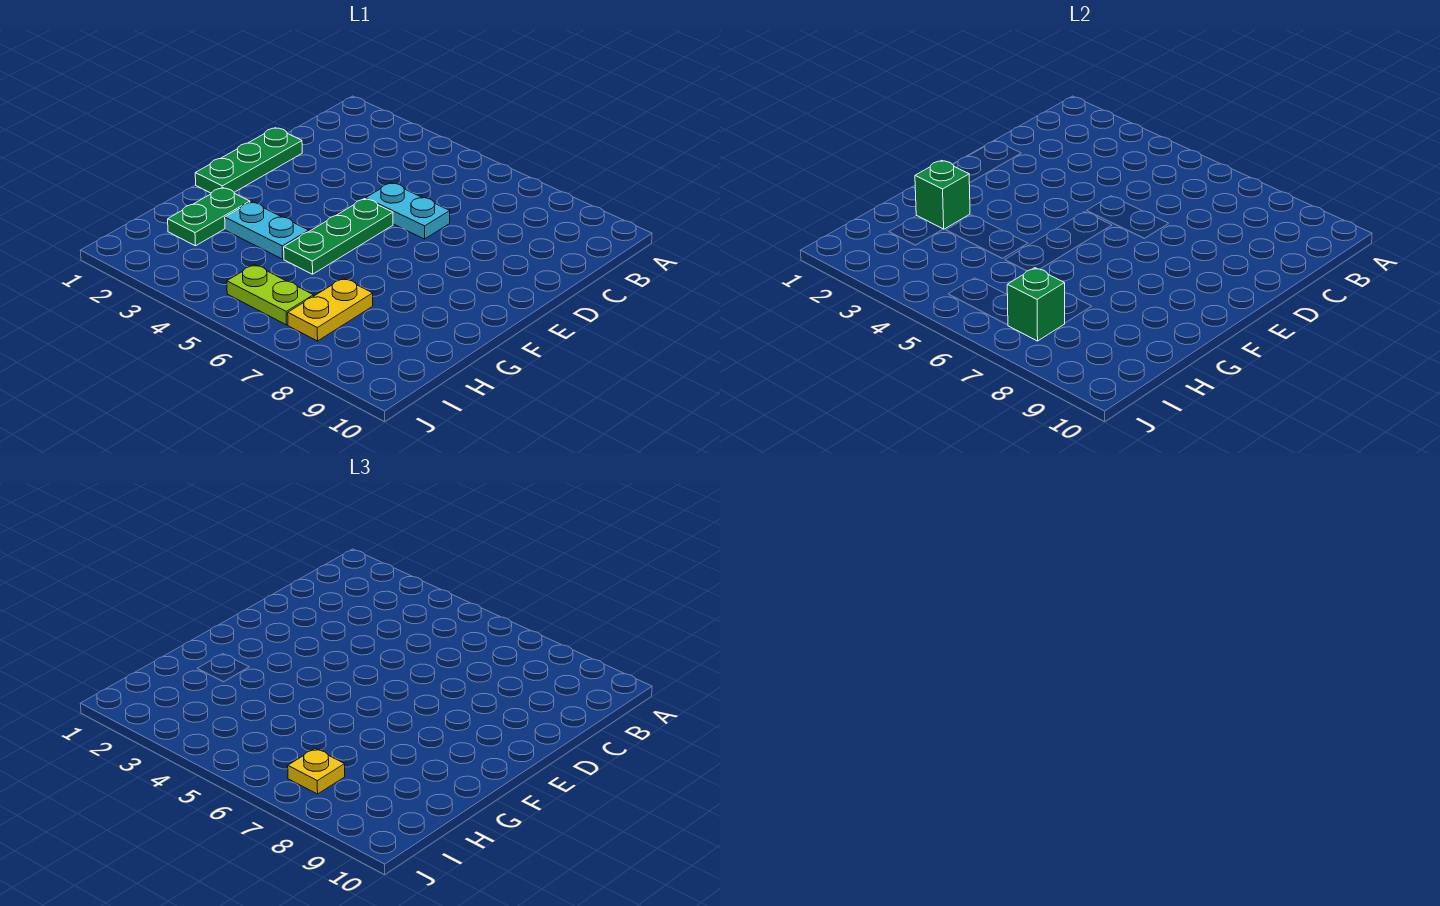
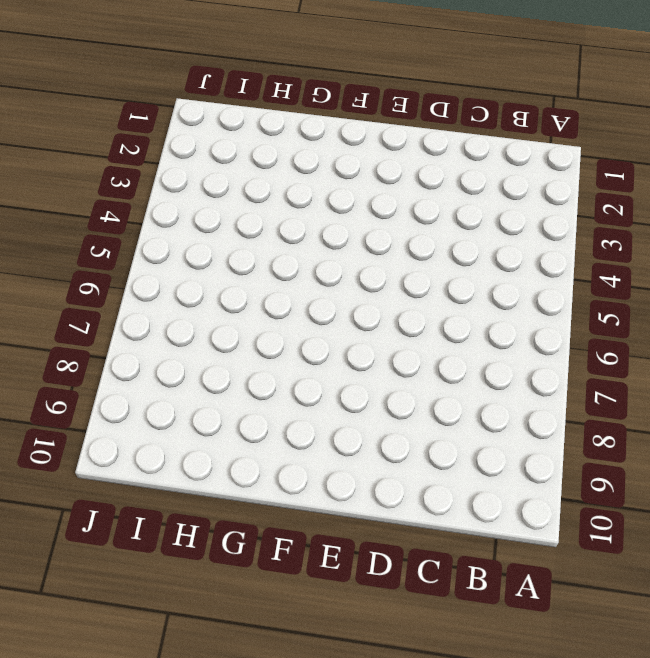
none -> green 1x3 plate [195,128,302,193]
none -> cyan 1x2 plate [366,183,450,239]

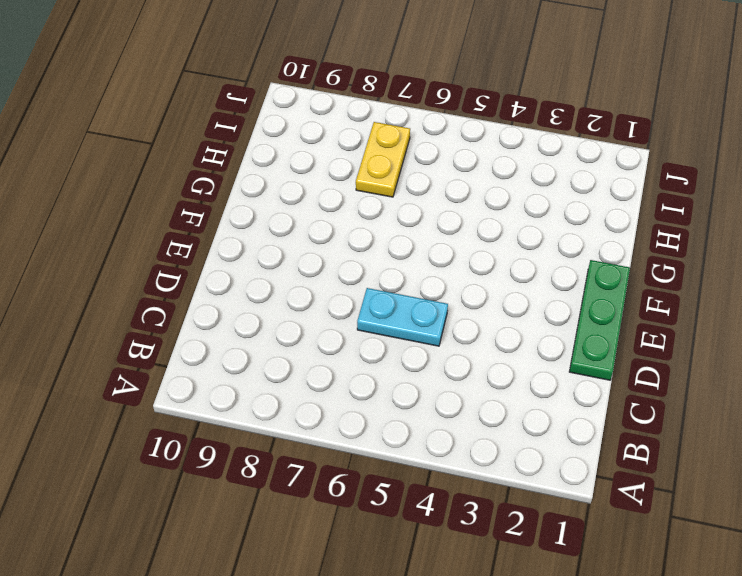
none -> green 1x3 plate [284,199,393,274]
none -> green 1x2 plate [168,187,250,246]

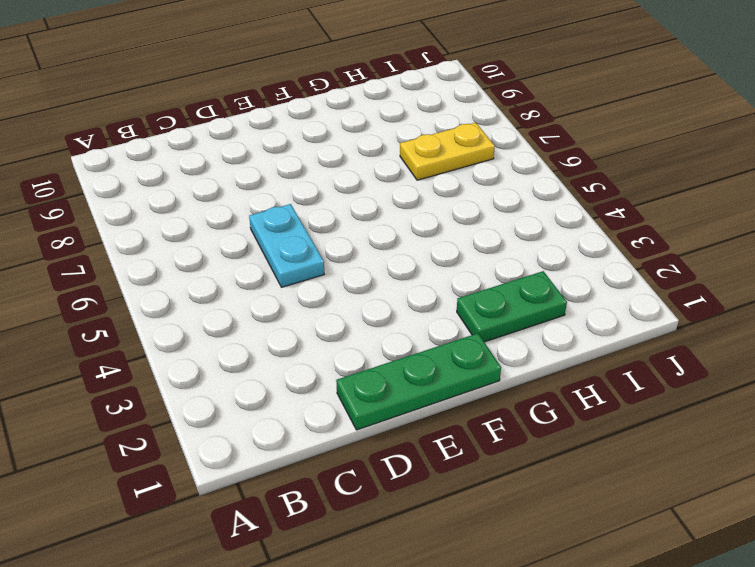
none -> green 1x3 plate [284,199,393,274]
none -> cyan 1x2 plate [225,202,309,259]

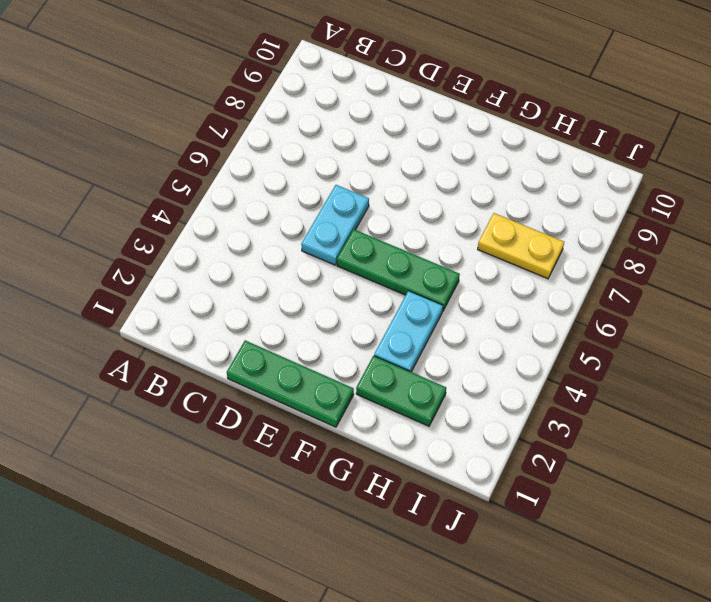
none -> lime 1x2 plate [227,265,314,325]
none -> green 1x1 brick [915,160,970,229]

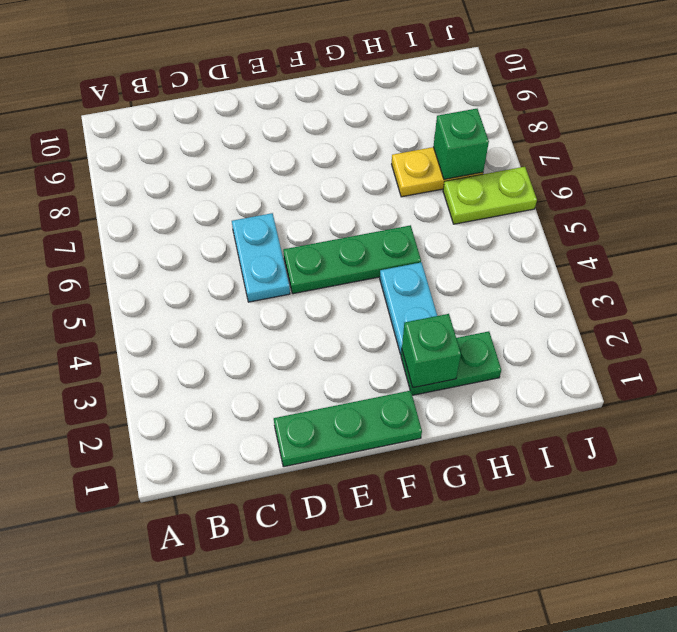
lime 1x2 plate [443,167,537,224] -> lime 1x2 plate turned to [227,265,314,325]
none -> yellow 1x1 plate [288,749,345,794]

